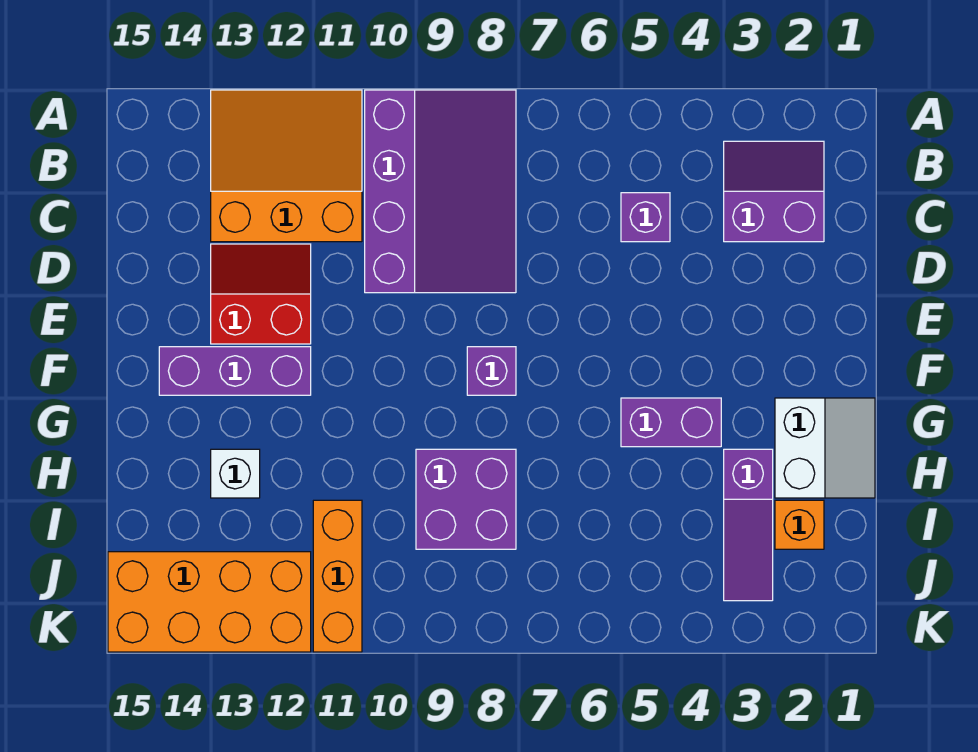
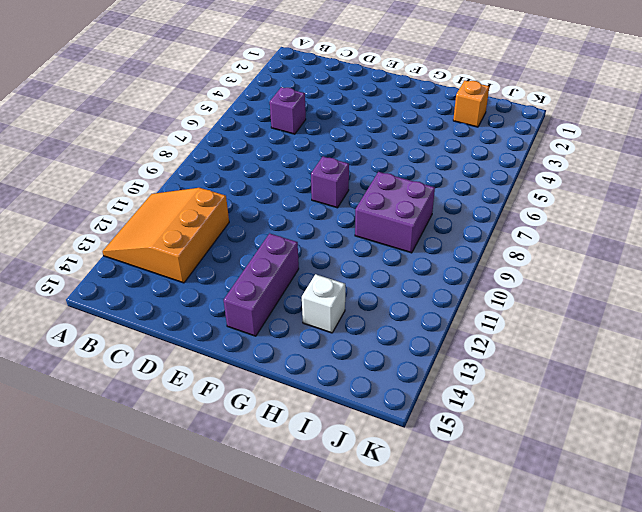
none -> purple 3x4 slope [365,90,516,293]
none -> purple 2x2 slope [724,141,824,242]
none -> red 2x2 slope [211,244,311,344]

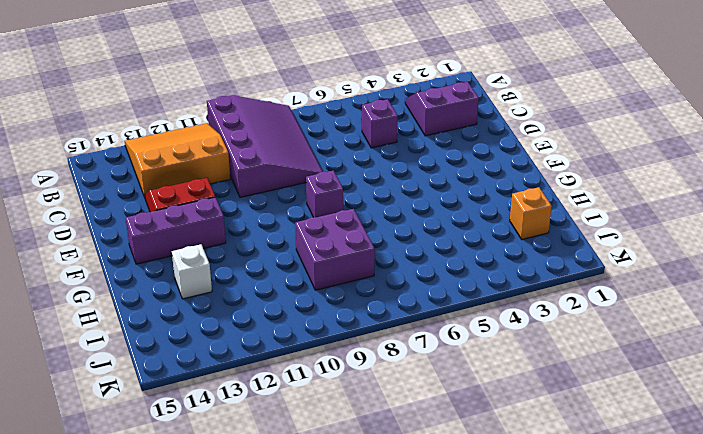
none -> white 2x2 slope [775,398,875,498]
none -> purple 1x2 brick [621,398,721,447]
none -> purple 1x3 slope [724,449,773,601]

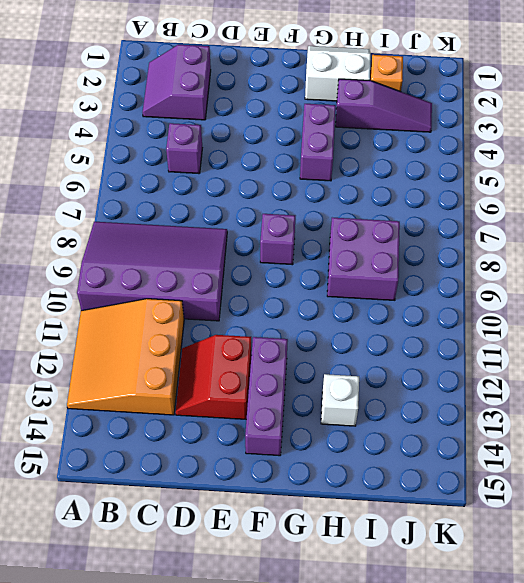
none -> orange 1x3 brick [313,500,362,652]
none -> orange 2x4 brick [108,552,311,652]

